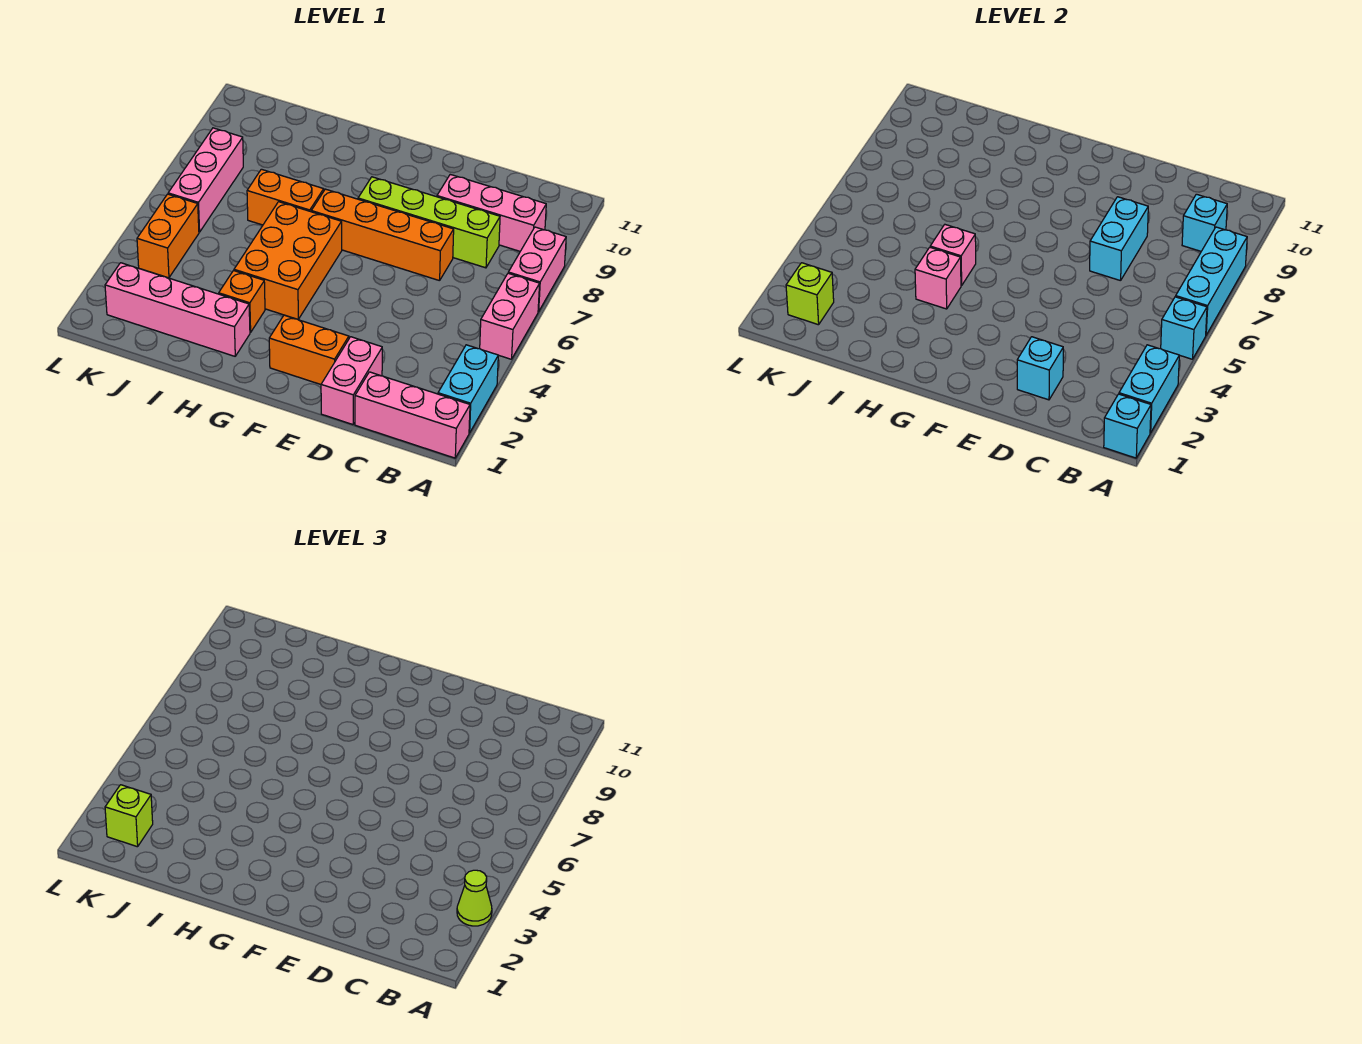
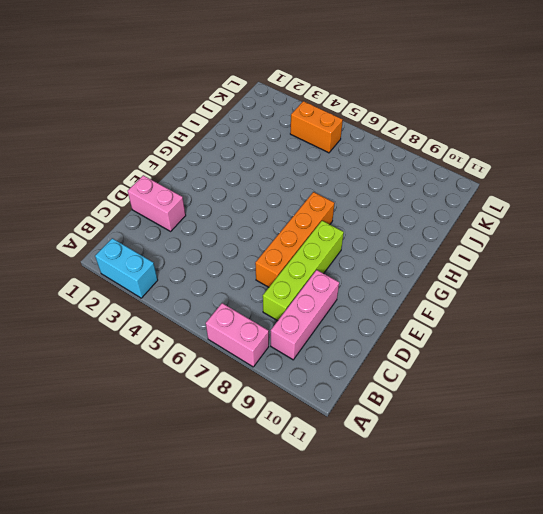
none -> pink 1x3 brick [355,372,470,458]
none -> pink 1x2 brick [480,273,540,359]
none -> orange 1x2 brick [269,315,349,384]

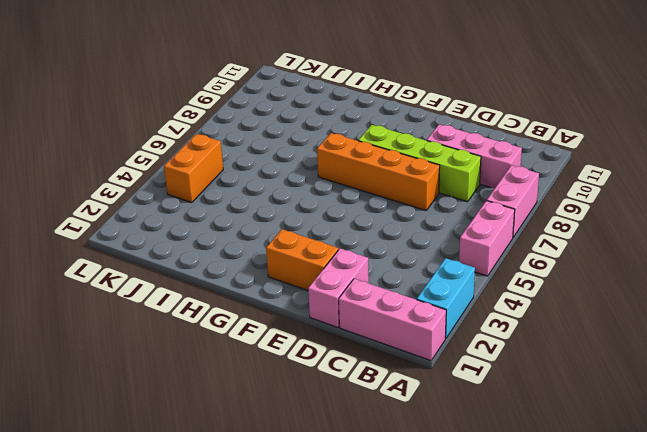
none -> orange 2x3 brick [234,202,342,319]
none -> pink 1x4 brick [105,263,250,356]
none -> orange 1x1 brick [219,271,265,333]

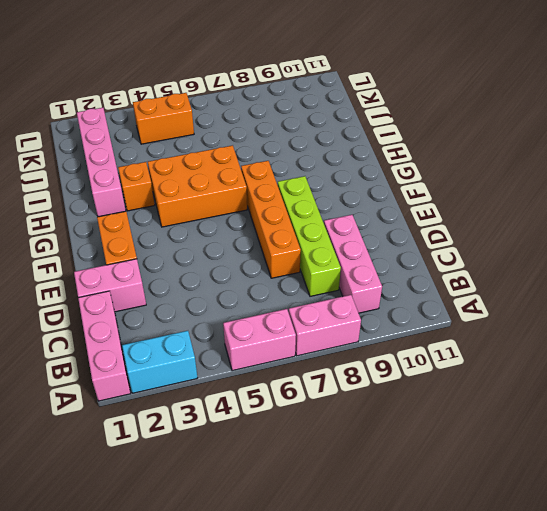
none -> orange 1x2 brick [247,169,324,225]
none -> pink 1x3 brick [168,128,243,232]
none -> cyan 1x1 brick [1104,394,1151,458]

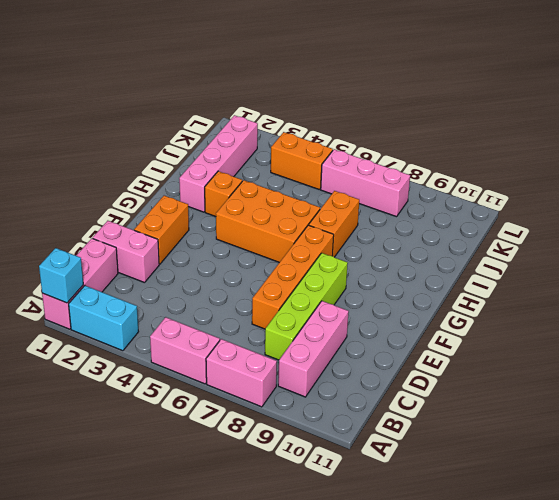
none -> cyan 1x2 brick [1119,345,1179,433]
none -> cyan 1x1 brick [1161,297,1207,359]
none -> cyan 1x3 brick [1176,227,1247,335]

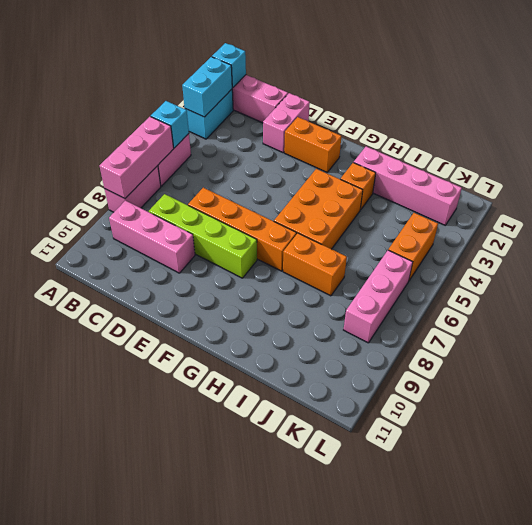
pink 1x3 brick [100,116,174,199] -> cyan 1x3 brick [1176,227,1247,335]
none -> cyan 1x1 brick [1182,194,1227,251]
none -> cyan 1x1 brick [1017,337,1063,400]
none -> cyan 1x2 brick [1090,197,1148,281]

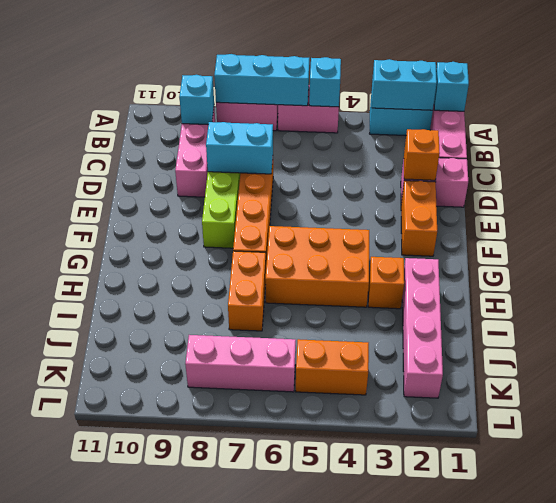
orange 1x1 brick [404,129,440,180] -> cyan 1x1 brick [1017,337,1063,400]
none -> pink 1x1 brick [915,247,961,309]
none -> pink 1x1 brick [930,225,976,286]
none -> lime 1x1 brick [786,263,834,325]

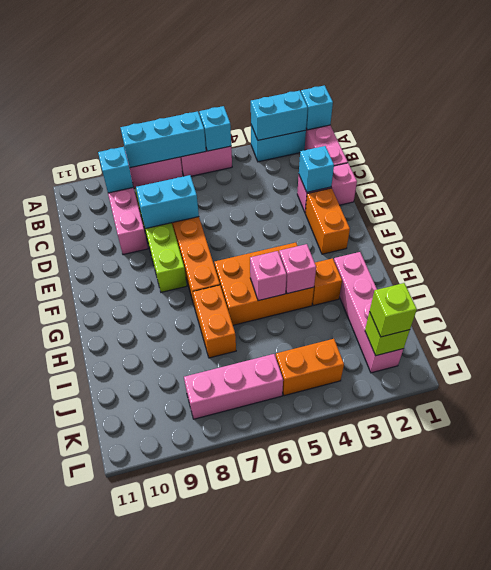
none -> lime 1x1 cone [457,870,492,926]

